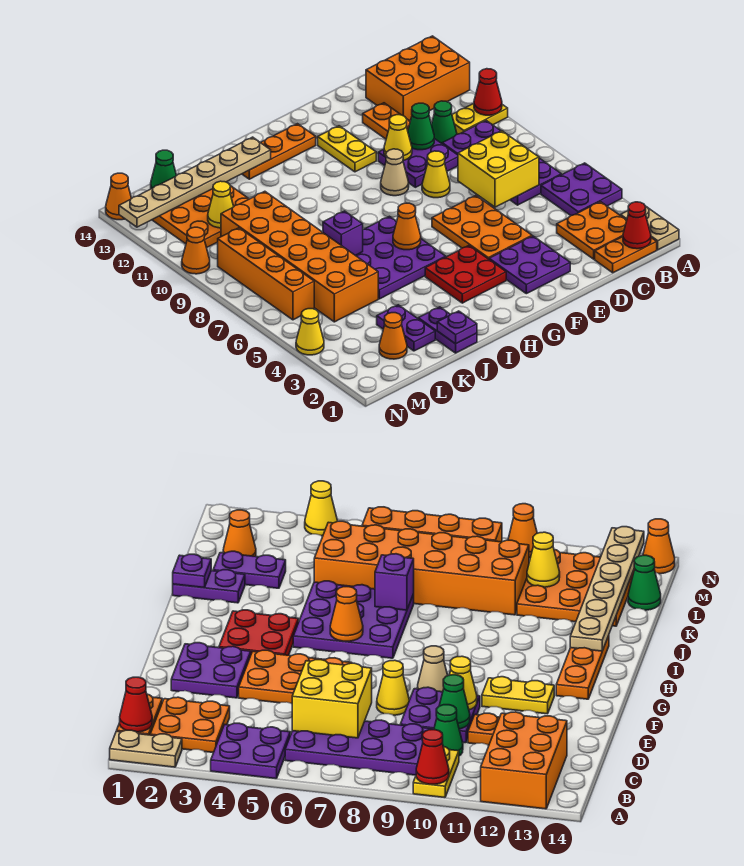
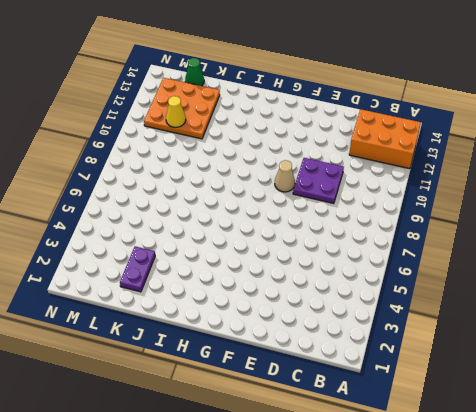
none -> tan 1x2 plate [621,207,679,250]
none -> purple 2x2 plate [541,163,622,216]
none -> yellow 1x2 plate [452,104,508,134]
none -> orange 1x2 plate [595,237,657,273]

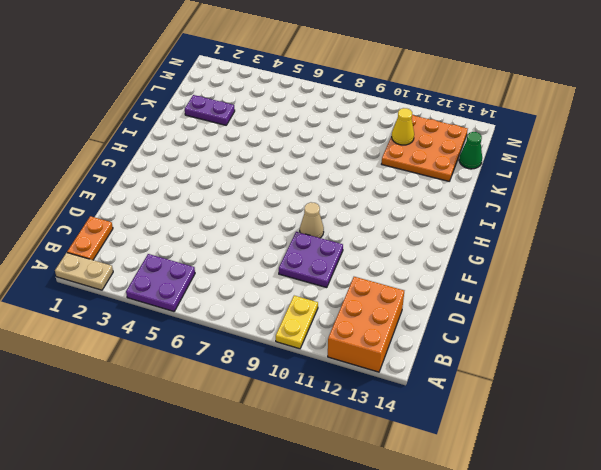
none -> orange 2x2 plate [557,202,627,259]
none -> purple 2x4 plate [442,121,561,205]
none -> green 1x1 cone [431,101,457,143]
none -> orange 1x2 plate [363,103,410,139]

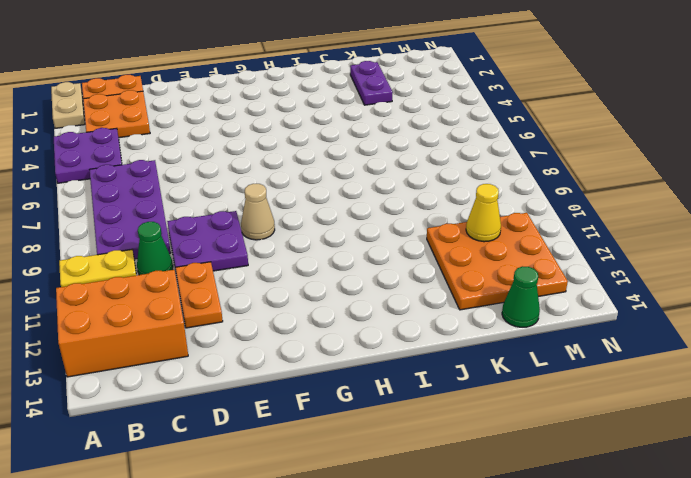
none -> purple 2x2 plate [489,236,570,294]
none -> orange 2x3 plate [432,196,532,259]
none -> yellow 1x1 cone [422,151,450,198]
none -> yellow 1x2 plate [318,126,376,172]

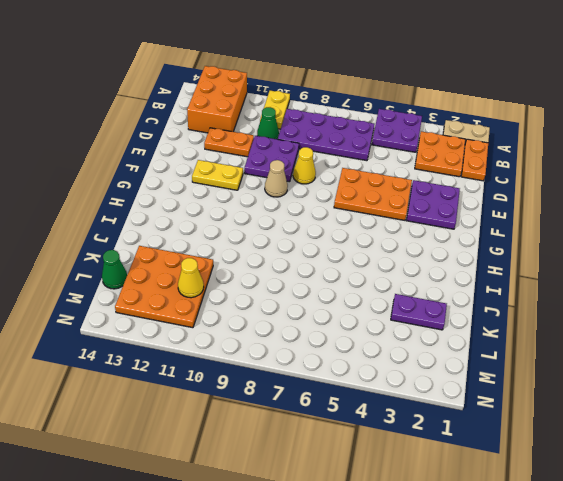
none -> red 2x2 plate [425,246,506,303]
none -> orange 1x3 plate [242,124,316,179]
none -> purple 3x3 plate [355,216,446,299]
none -> purple 1x2 plate [418,307,477,353]

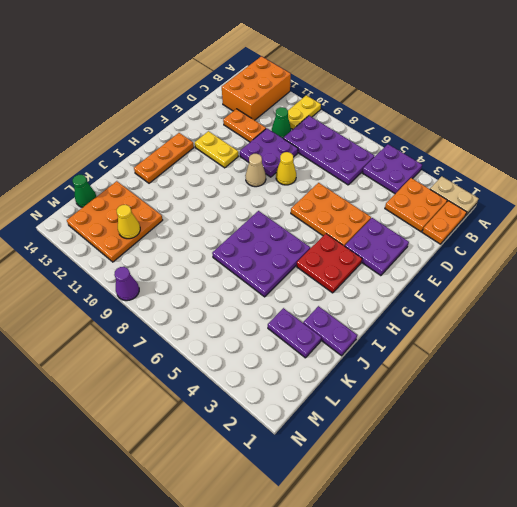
purple 1x1 cone [114,267,139,301] -> none
none -> orange 2x6 brick [221,191,378,322]
none -> orange 1x1 cone [379,313,407,359]
none -> orange 1x4 brick [218,228,314,320]
none -> yellow 1x1 cone [296,309,324,355]

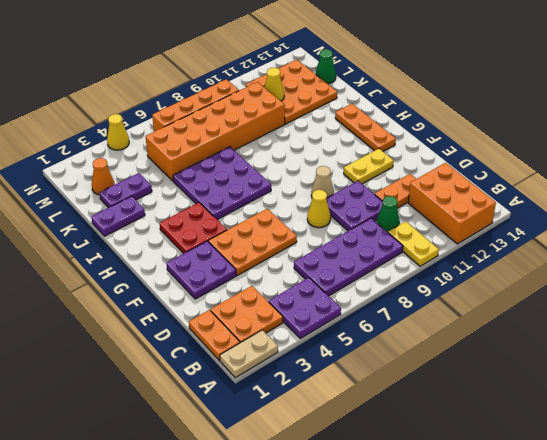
none -> orange 1x1 cone [182,227,210,274]
none -> orange 1x1 cone [106,173,132,220]
none -> red 1x1 cone [474,69,502,115]
none -> red 1x1 cone [623,202,651,249]

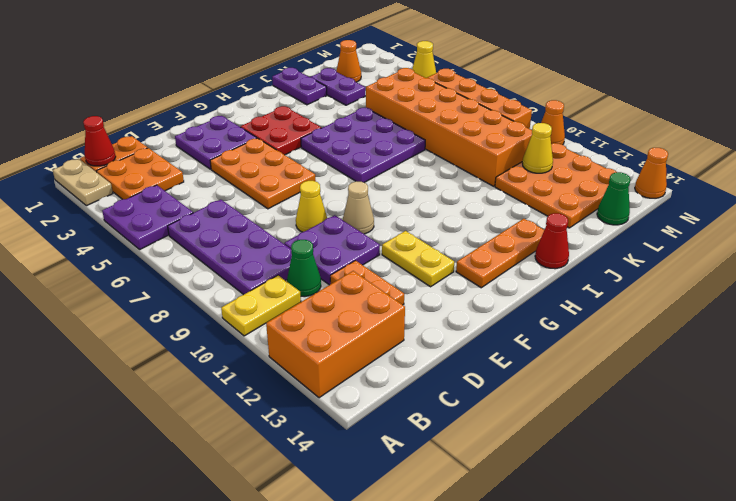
red 1x1 cone [535,213,569,269] -> red 1x1 cone moved to [474,69,502,115]
none -> yellow 2x2 brick [458,131,539,207]
none -> green 1x1 cone [408,103,434,150]
none -> yellow 1x1 cone [384,115,412,161]
none -> orange 1x1 cone [393,203,421,250]

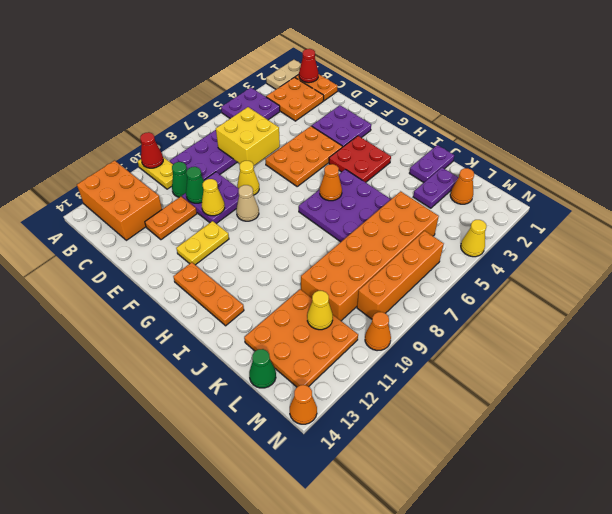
none -> tan 1x6 plate [119,137,271,227]
none -> purple 1x1 plate [437,311,477,344]
none -> purple 1x1 brick [323,211,363,255]

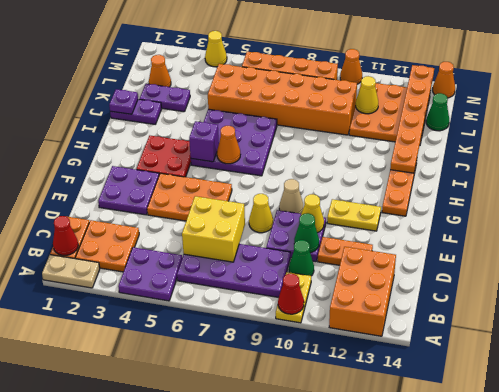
purple 1x1 brick [189,121,219,162] -> purple 1x1 brick moved to [323,211,363,255]
orange 1x6 plate [390,65,434,173] -> tan 1x6 plate [119,137,271,227]

